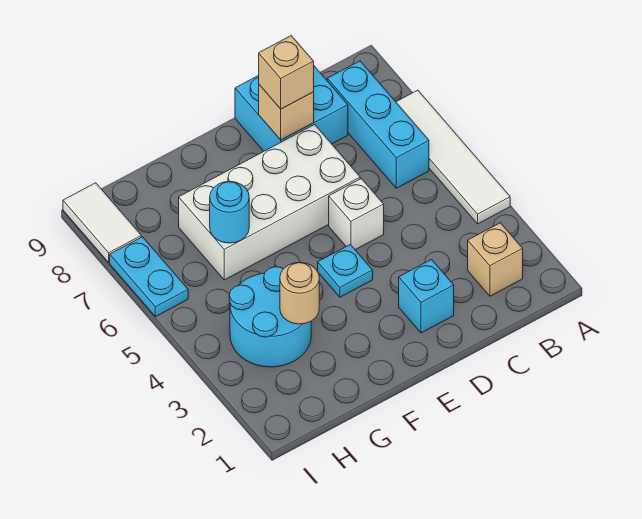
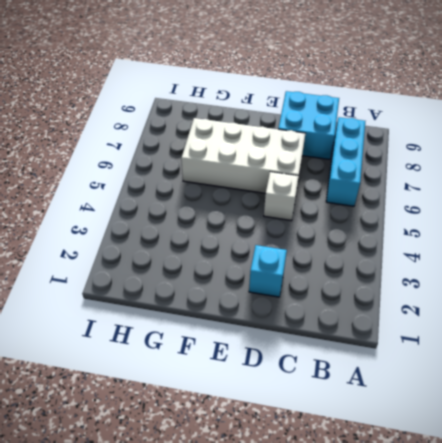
none -> white 1x4 tile [396,90,510,224]
none -> tan 1x1 brick [468,223,523,296]
none -> cyan 1x1 plate [318,245,373,297]

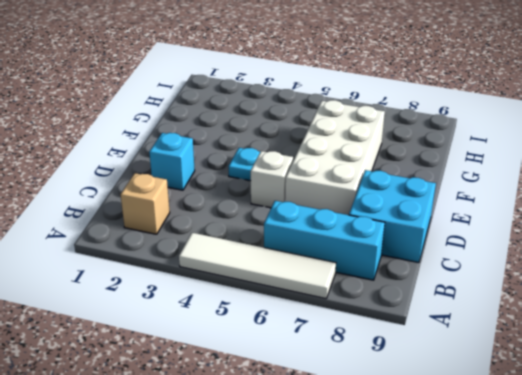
none -> cyan 2x2 round brick [229,267,311,367]
none -> cyan 1x2 plate [110,237,188,317]
none -> white 1x2 tile [63,183,141,262]

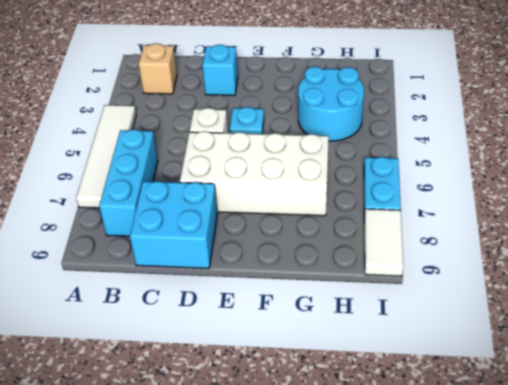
none -> tan 1x1 brick [259,85,314,140]
none -> tan 1x1 round brick [280,262,319,324]
none -> cyan 1x1 round brick [210,181,249,243]

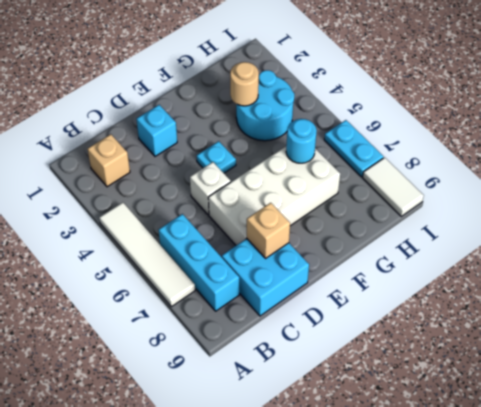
none -> tan 1x1 brick [259,36,314,109]

